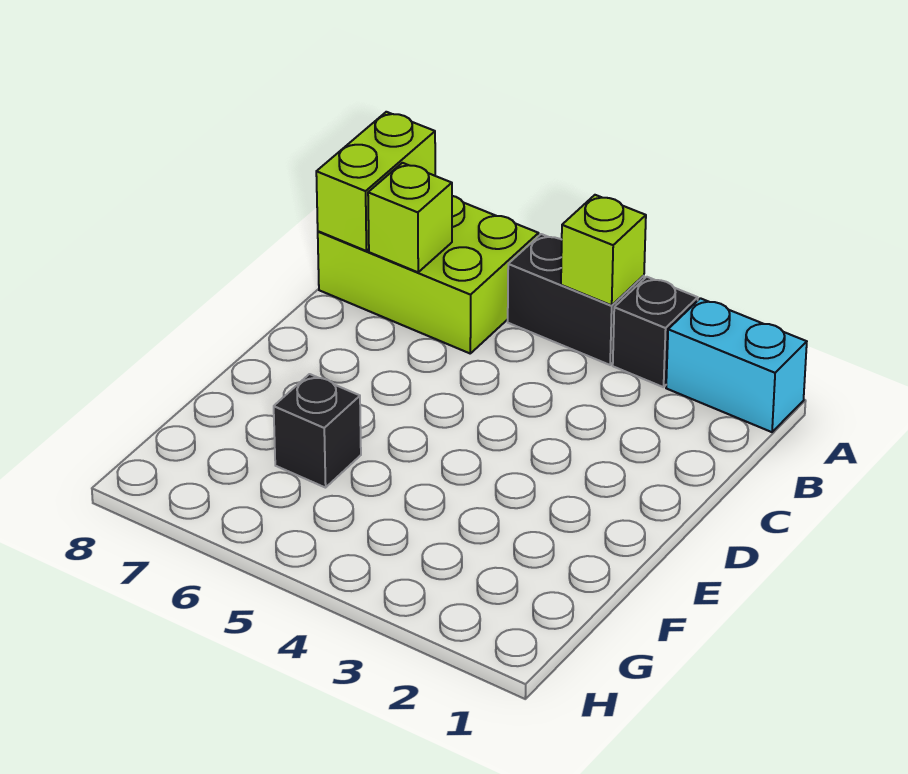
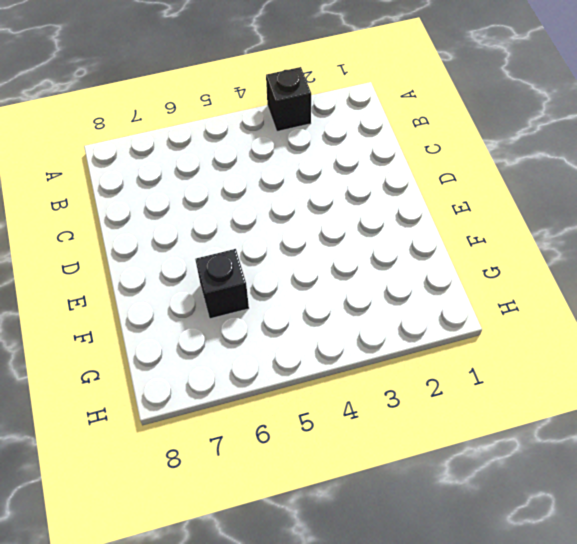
none -> cyan 1x2 brick [666,298,807,432]
none -> black 1x2 brick [508,234,644,365]

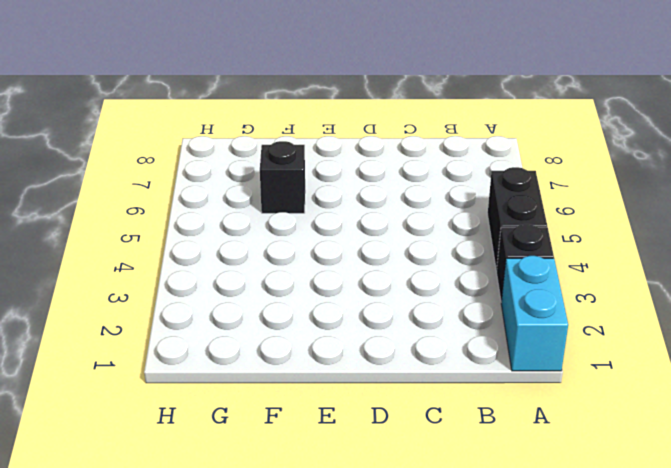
none -> lime 2x3 brick [318,196,539,353]
none -> lime 1x1 brick [561,195,646,305]

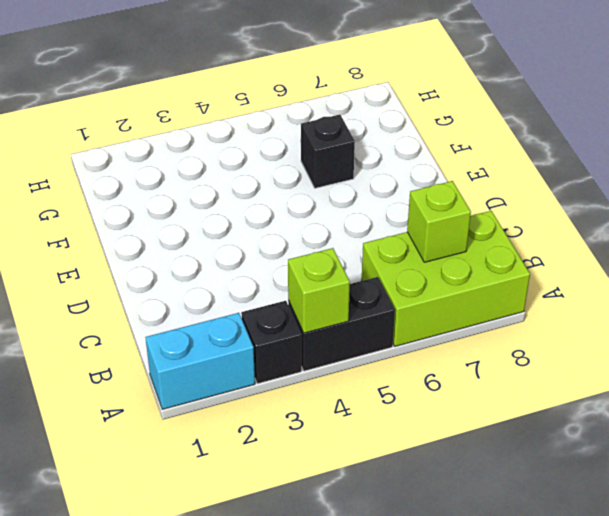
none -> lime 1x2 brick [316,112,435,251]

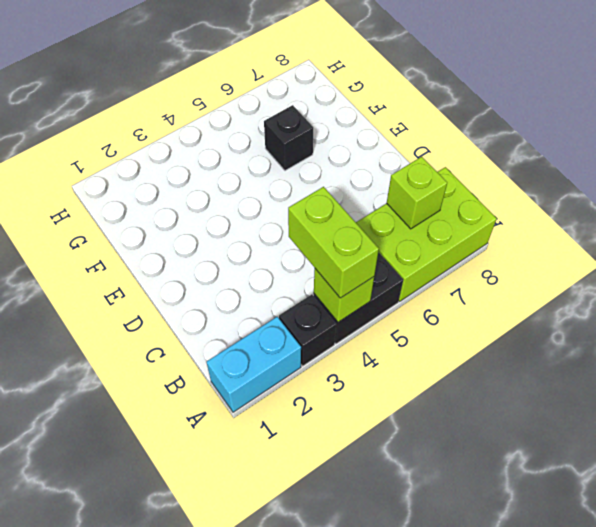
lime 1x2 brick [288,187,379,298] -> lime 1x2 brick moved to [316,112,435,251]

